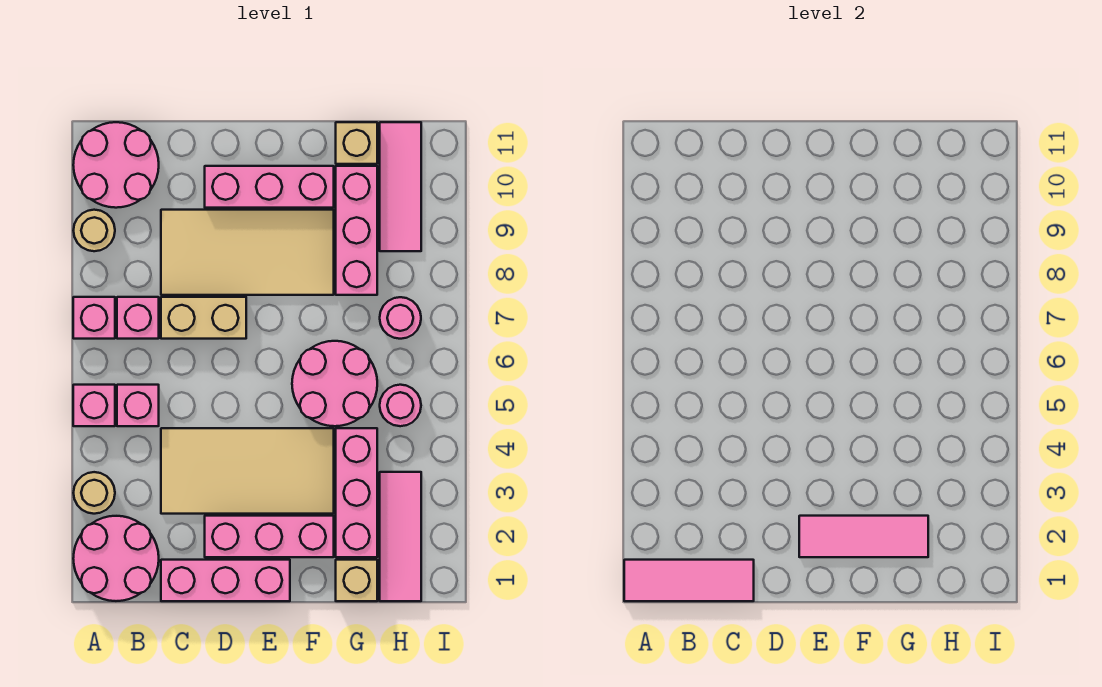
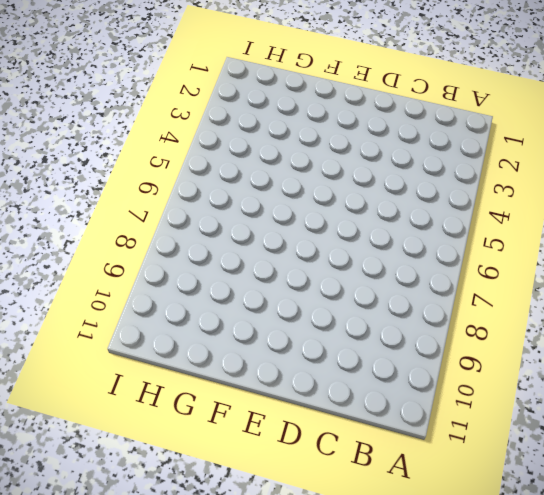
none -> pink 2x2 round brick [73,516,159,601]
none -> tan 1x1 round brick [73,472,115,514]
none -> pink 1x1 brick [73,385,115,426]

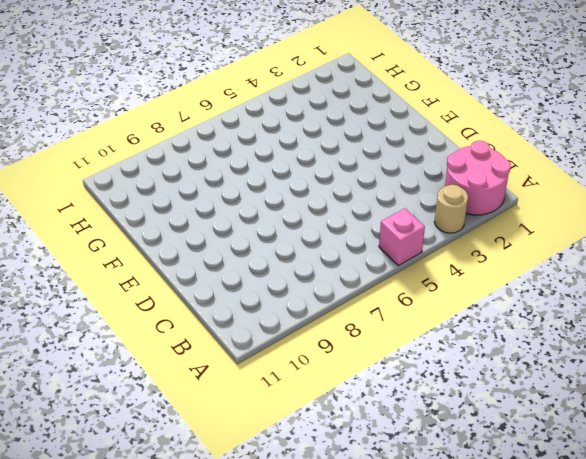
none -> pink 1x1 brick [73,297,115,339]
none -> tan 1x1 round brick [73,210,115,251]
none -> pink 2x2 round brick [73,122,159,208]

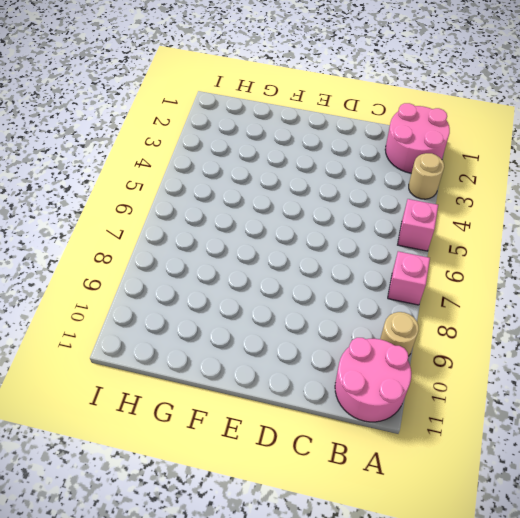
none -> pink 1x1 brick [117,385,159,426]
none -> pink 1x1 brick [117,297,159,339]
none -> pink 1x3 brick [161,560,290,601]

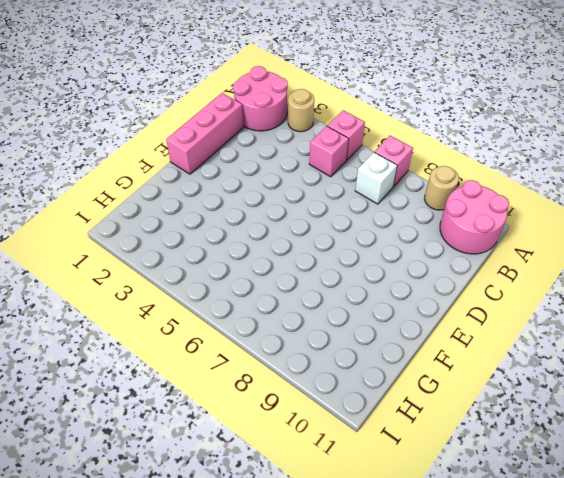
white 1x1 brick [355,152,397,204] -> pink 1x1 brick [117,297,159,339]
none -> tan 2x4 tile [161,428,334,514]
none -> tan 1x2 brick [161,297,246,339]
none -> tan 2x4 tile [161,210,334,295]

